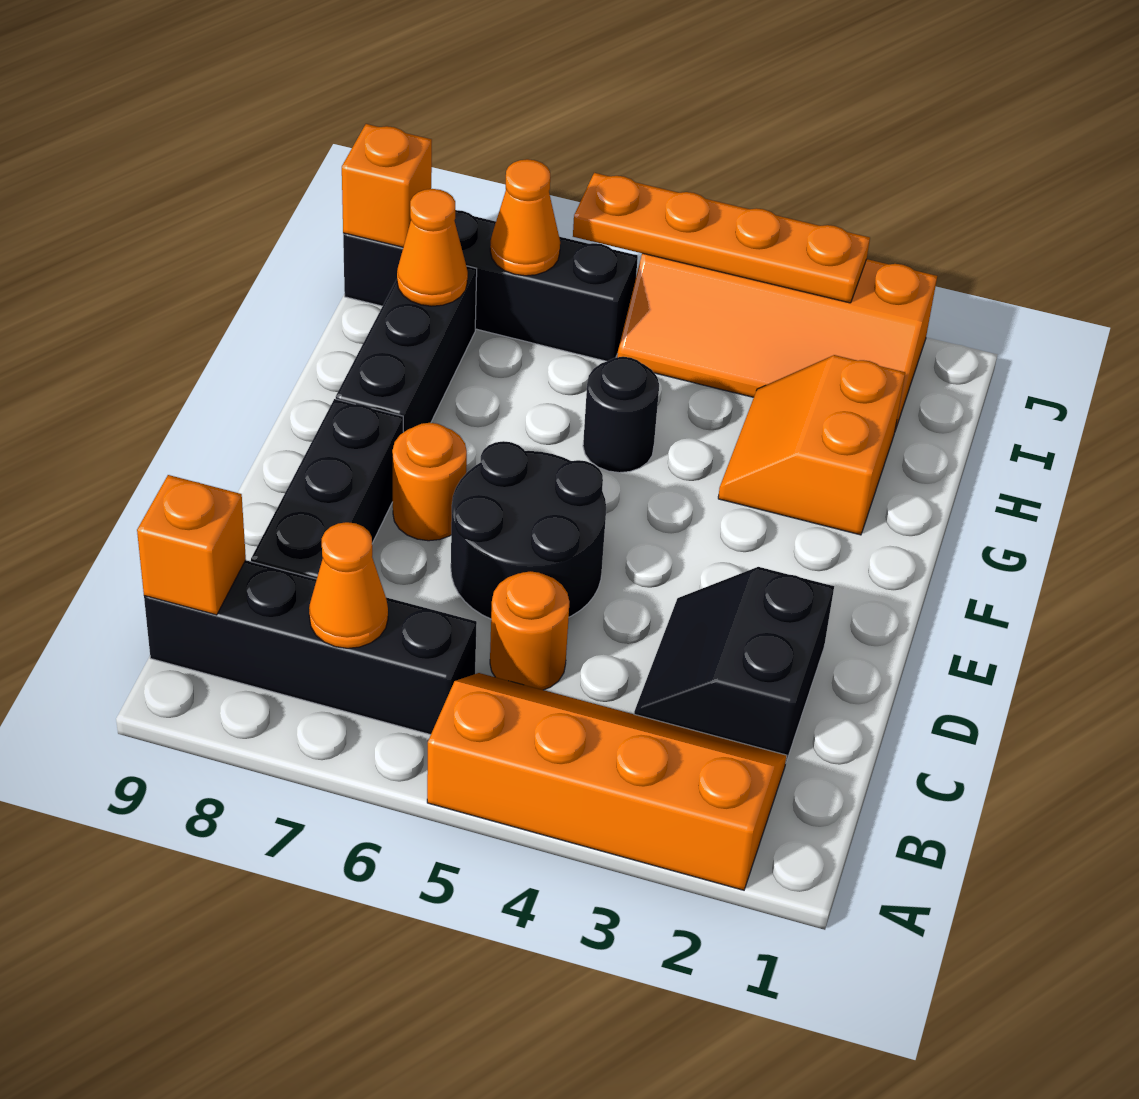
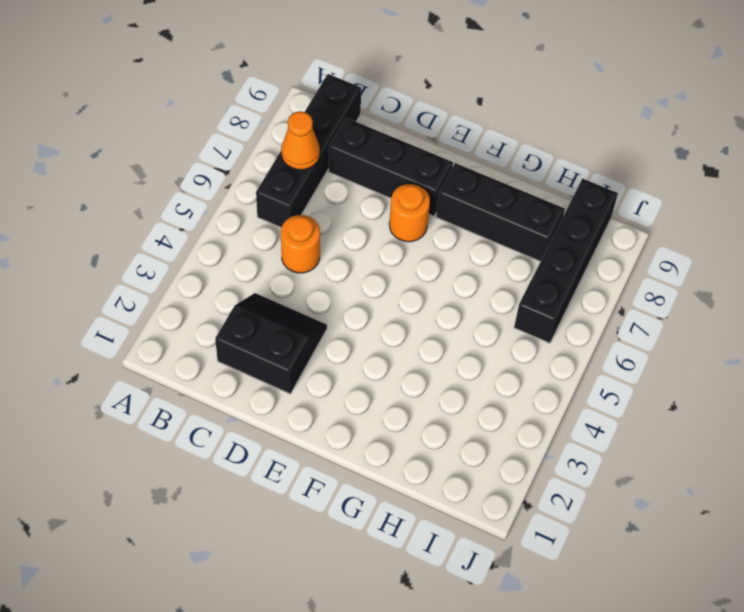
none -> orange 2x4 slope [427,673,787,890]
none -> black 2x2 round brick [451,441,606,619]
none -> orange 2x2 slope [718,355,905,535]

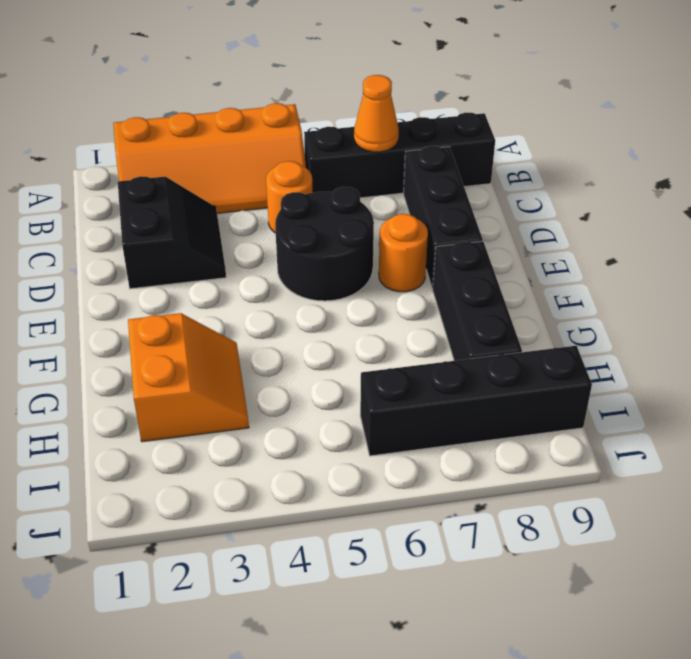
none -> black 1x1 round brick [583,357,659,473]
none -> orange 2x4 slope [617,253,937,430]
none -> orange 1x1 brick [137,475,246,615]

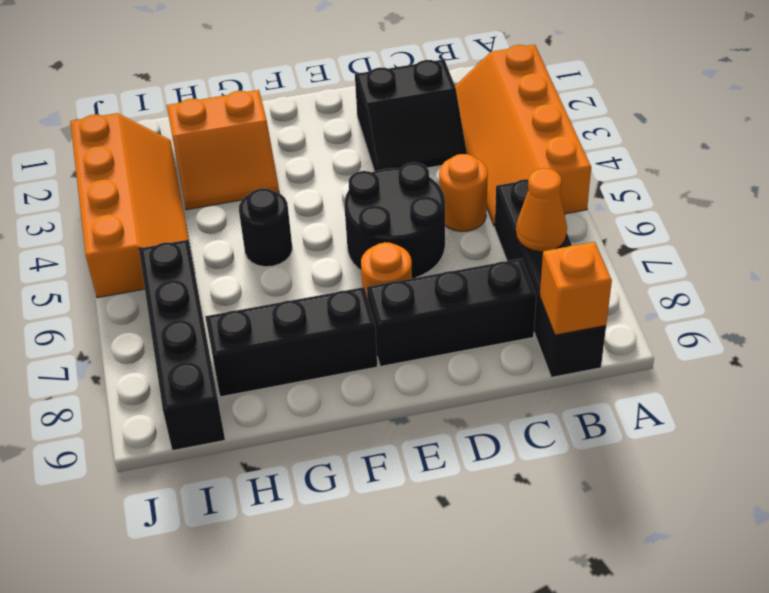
none -> orange 1x1 cone [397,189,468,306]
none -> orange 1x1 cone [490,159,560,276]
none -> orange 1x1 brick [342,124,432,247]

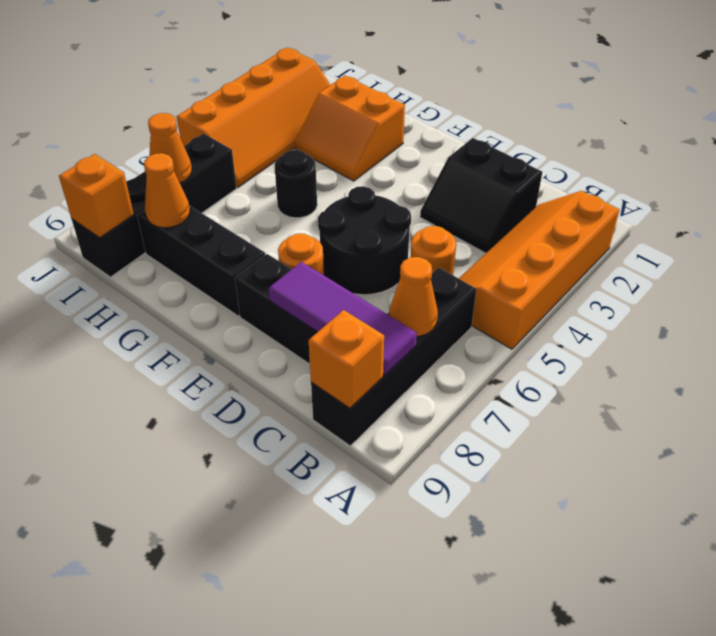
purple 1x3 tile [269,262,417,375] -> none
none -> orange 1x4 plate [573,173,870,303]

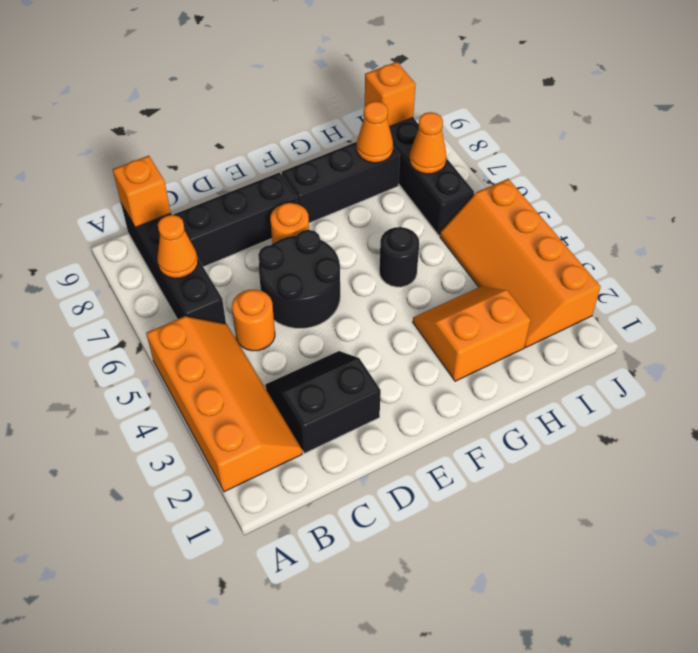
none -> orange 1x4 plate [573,173,870,303]

